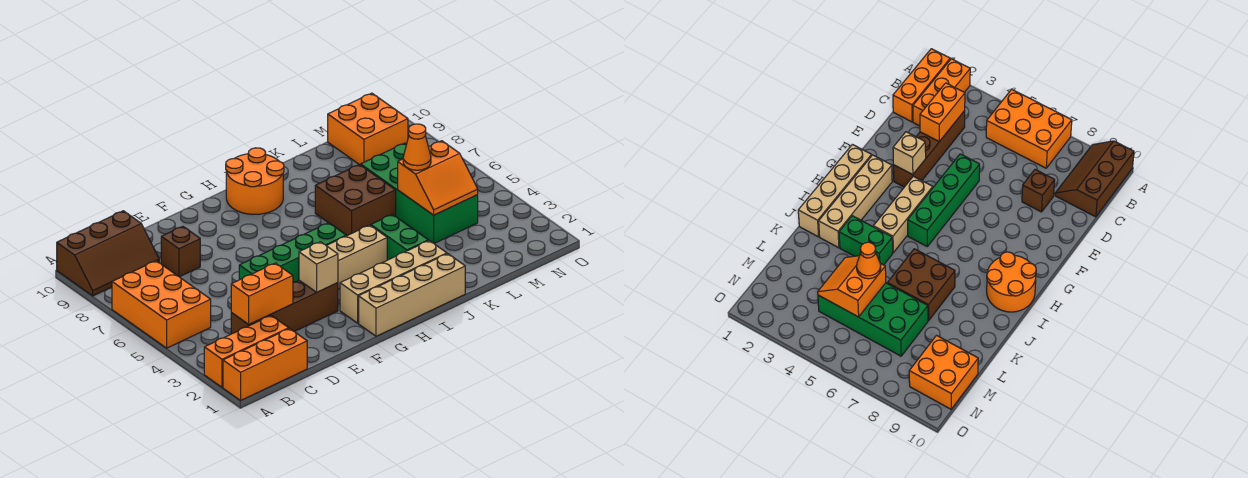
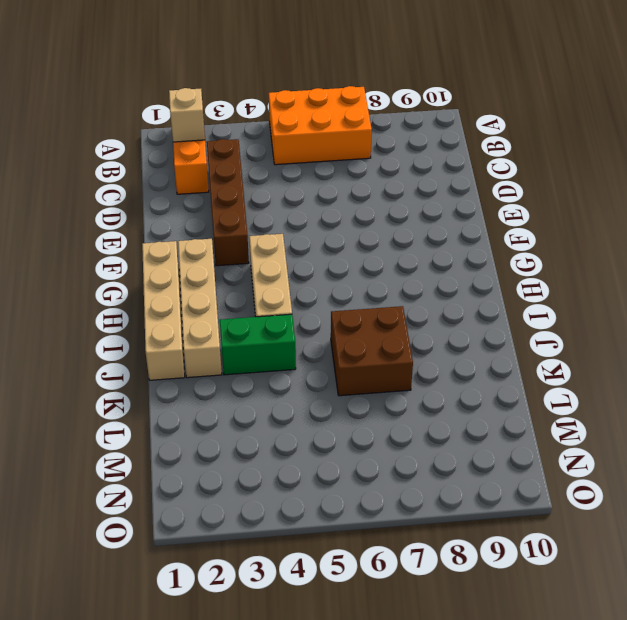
tan 1x1 brick [169,88,205,142] -> tan 1x1 brick moved to [299,242,338,292]
none -> orange 1x3 brick [223,329,307,400]
none -> brown 2x3 slope [57,211,159,296]
none -> brown 1x1 brick [161,226,200,277]

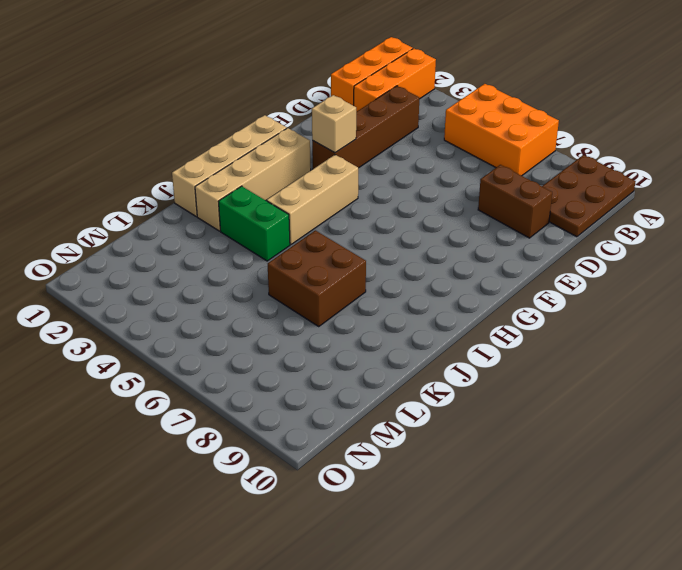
brown 2x3 plate [542,155,636,237] -> brown 2x3 slope [57,211,159,296]
brown 1x2 brick [478,165,552,238] -> brown 1x1 brick [161,226,200,277]
none -> green 1x4 brick [239,223,346,282]
none -> orange 2x2 round brick [226,148,284,214]
none -> green 2x4 brick [361,143,478,243]

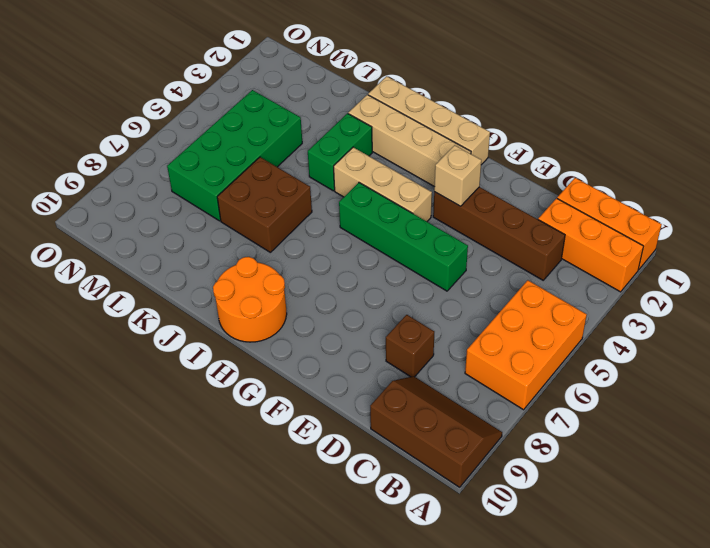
none -> orange 2x2 brick [328,93,408,165]
none -> orange 1x2 brick [231,263,293,324]
none -> orange 2x2 slope [398,141,478,215]

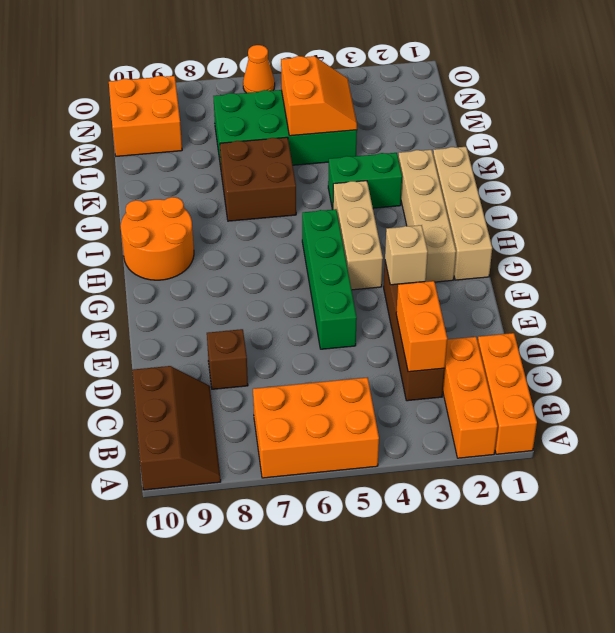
orange 1x1 cone [243,45,275,93] -> orange 1x1 cone moved to [403,124,431,170]

